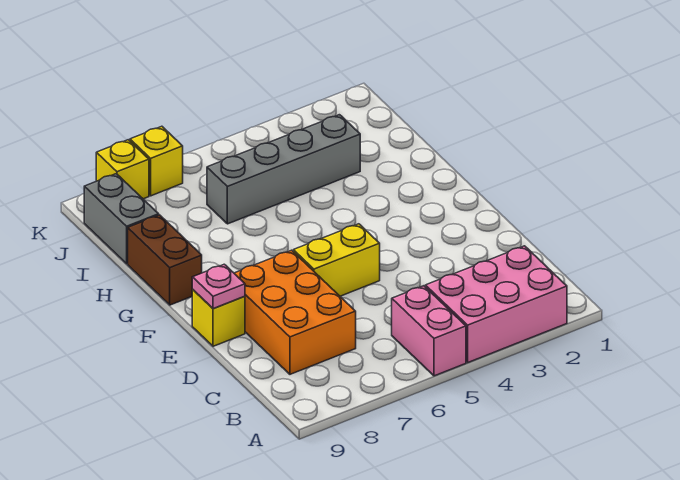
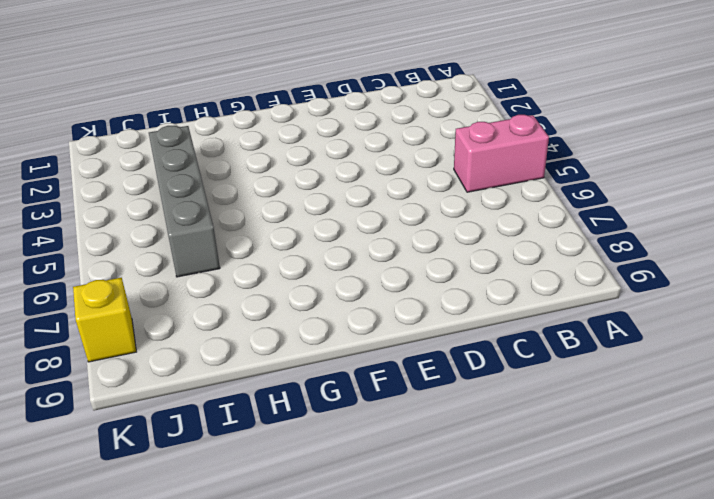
none -> pink 2x3 brick [425,246,567,362]
none -> orange 2x3 brick [234,250,356,374]

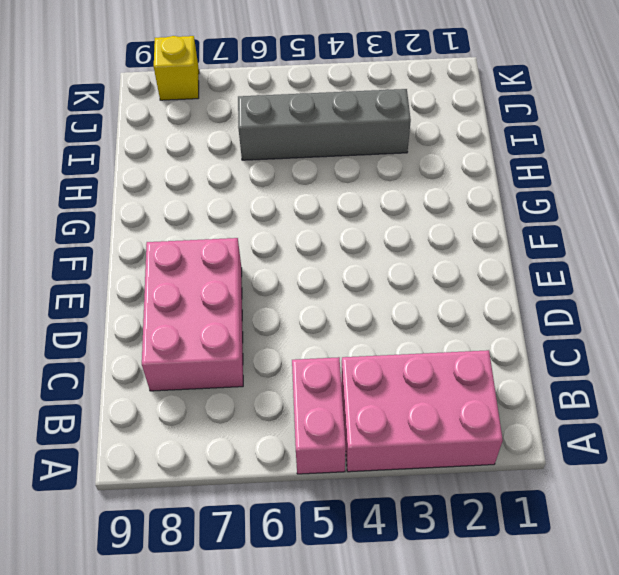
pink 2x3 brick [142,238,243,391] -> orange 2x3 brick [234,250,356,374]
none -> yellow 1x2 brick [293,224,380,296]
none -> yellow 1x1 brick [192,290,245,346]

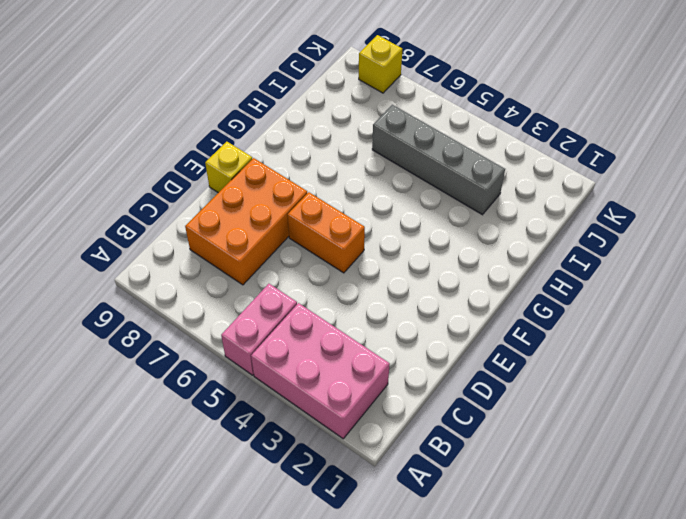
orange 1x2 brick [288,192,365,273] -> yellow 1x2 brick [293,224,380,296]
none -> brown 1x2 brick [128,215,202,305]
none -> grey 1x2 brick [84,174,159,264]

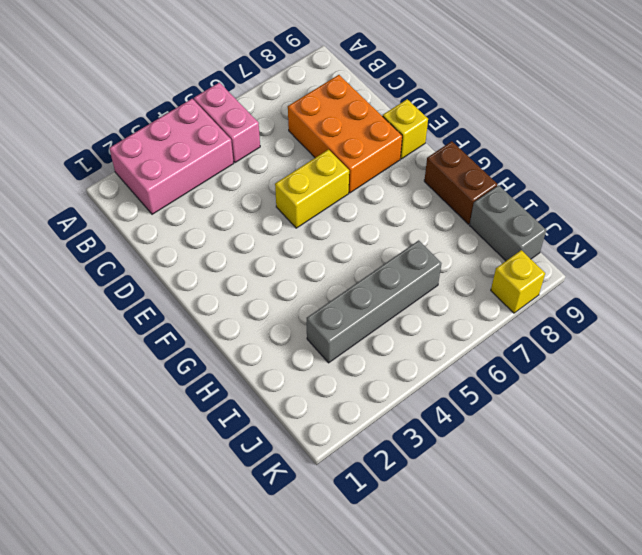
none -> yellow 1x1 brick [130,126,183,196]
none -> pink 1x1 plate [192,264,245,309]

